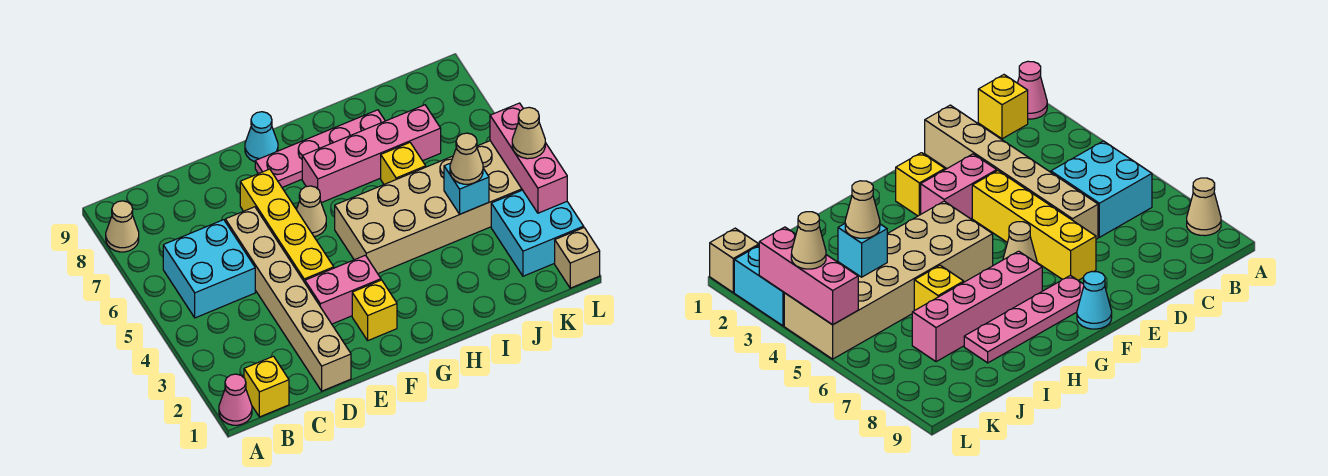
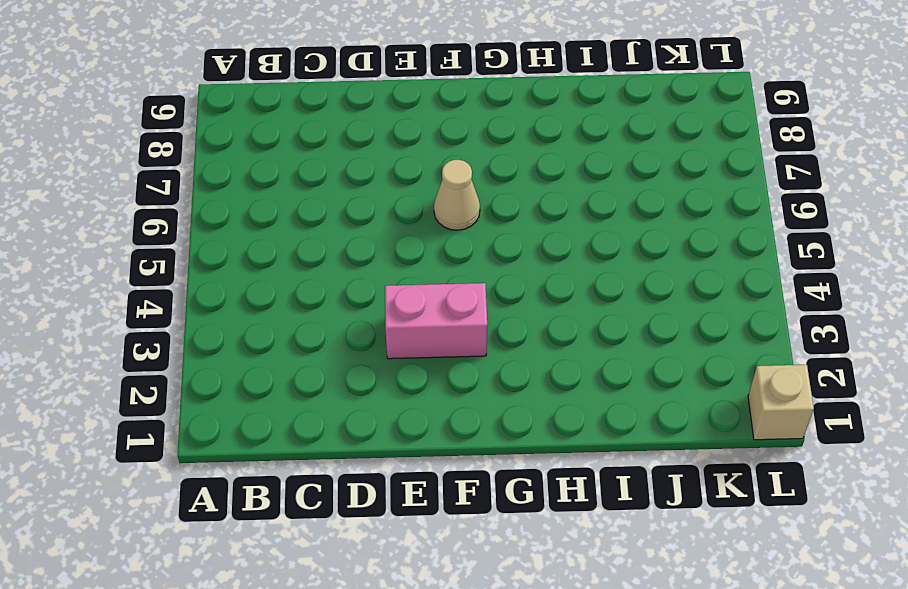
none -> pink 1x1 cone [219,374,252,425]
none -> tan 1x1 cone [106,201,139,252]
none -> yellow 1x1 brick [244,356,289,417]

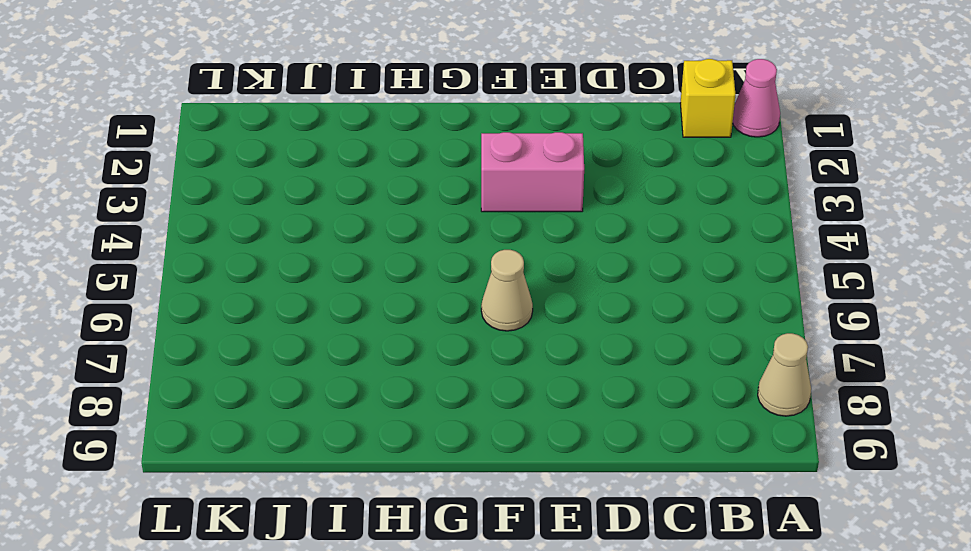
none -> cyan 2x2 brick [163,220,255,318]
none -> tan 1x6 brick [225,207,351,391]
none -> yellow 1x4 brick [240,169,334,283]

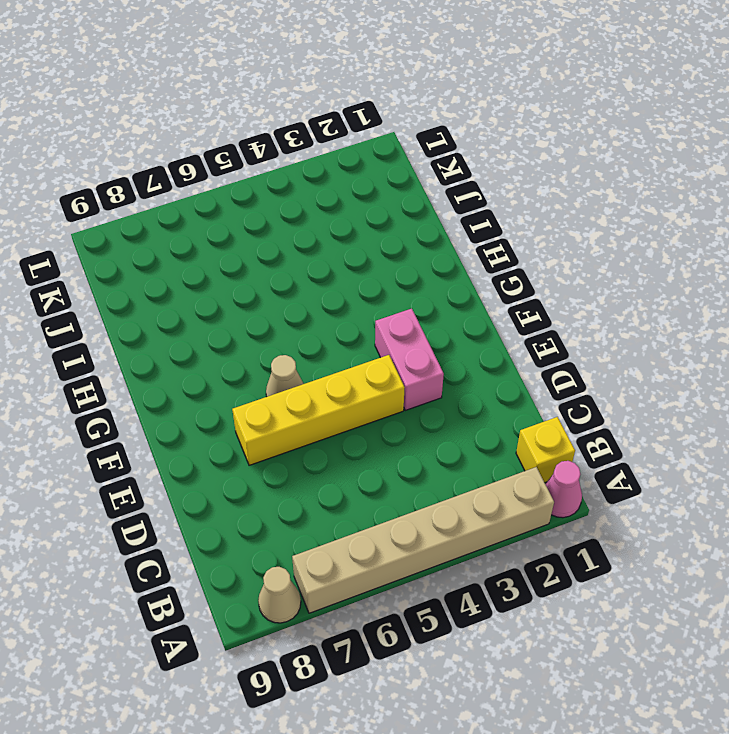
tan 1x6 brick [292,467,554,613] -> tan 1x6 brick moved to [225,207,351,391]
none -> cyan 2x2 brick [163,220,255,318]
none -> yellow 1x1 brick [352,280,397,340]
none -> pink 1x4 plate [255,110,385,187]

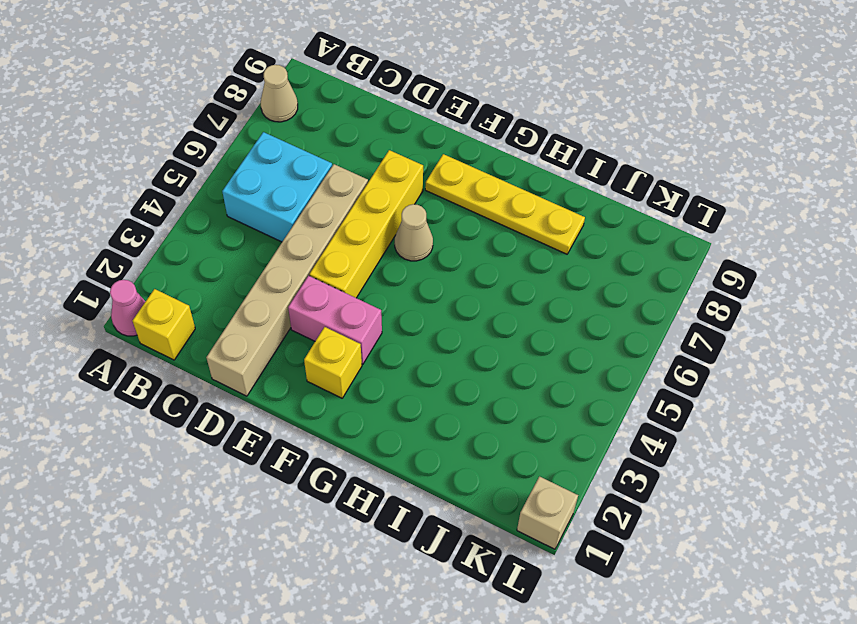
yellow 1x4 plate [425,154,585,254] -> pink 1x4 plate [255,110,385,187]
none -> cyan 1x1 cone [245,112,278,162]
none -> tan 2x6 brick [335,141,522,273]
none -> pink 1x4 brick [302,105,441,203]

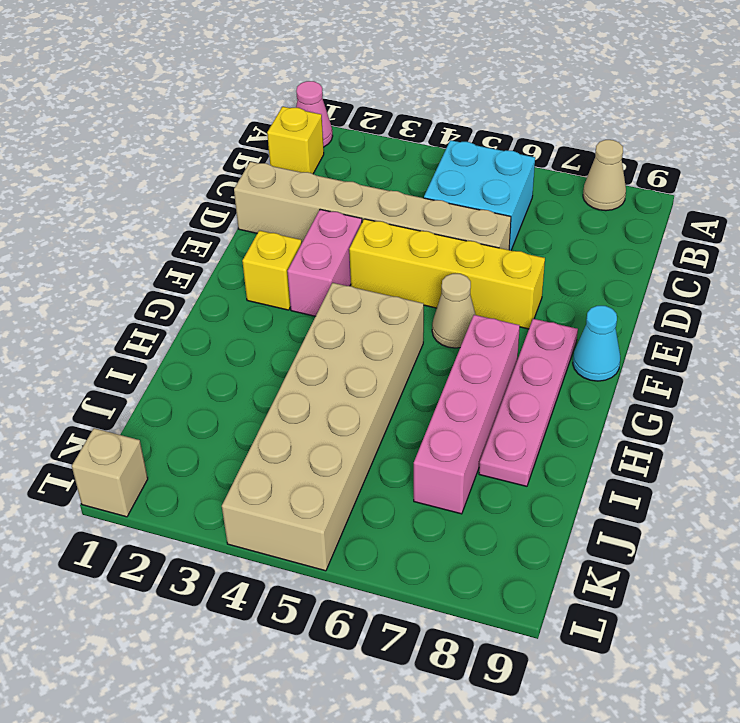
none -> yellow 1x1 brick [381,143,426,184]
none -> cyan 2x2 brick [491,190,584,276]
none -> cyan 1x1 brick [444,163,489,214]

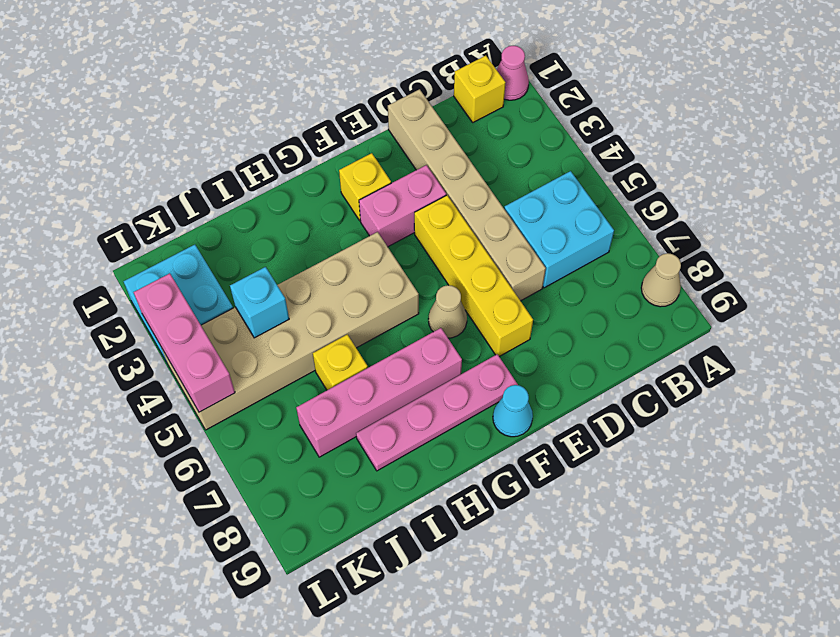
none -> tan 1x1 brick [555,228,600,288]
none -> tan 1x1 cone [450,133,483,184]
none -> tan 1x1 cone [512,107,545,159]

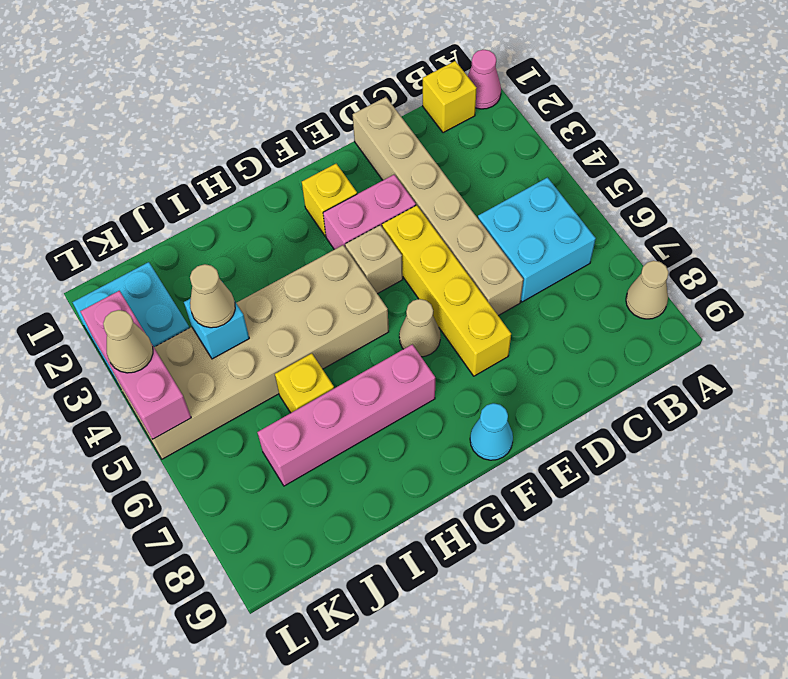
tan 1x1 brick [345,225,403,294] -> tan 1x1 brick moved to [555,228,600,288]
none -> pink 1x4 plate [255,110,385,187]

